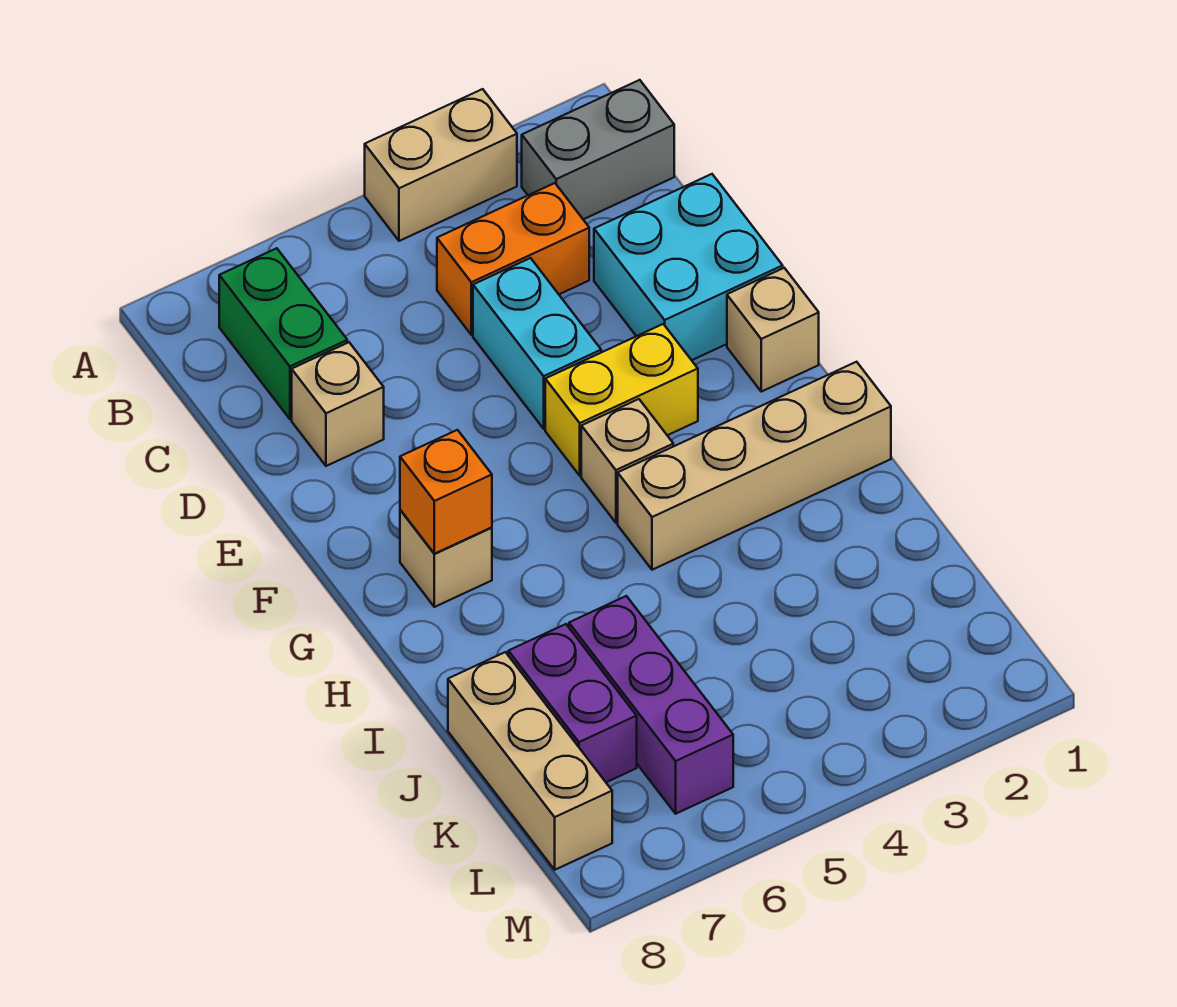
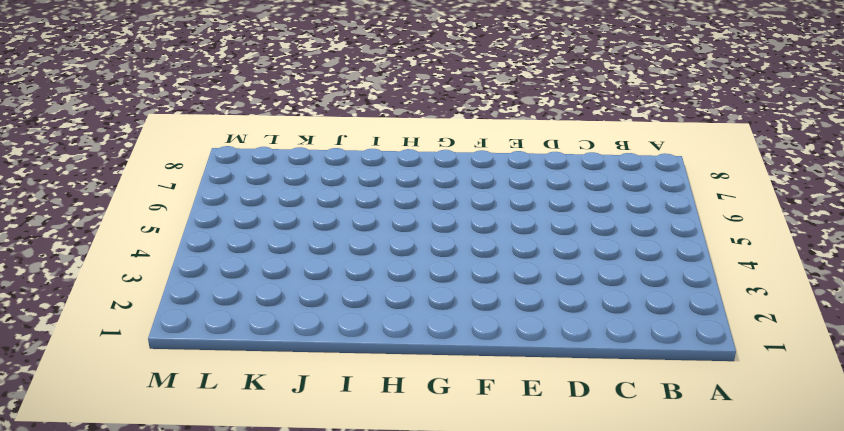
none -> tan 1x2 brick [365,89,517,241]
none -> grey 1x2 brick [522,80,674,219]
none -> green 1x2 brick [219,248,347,419]

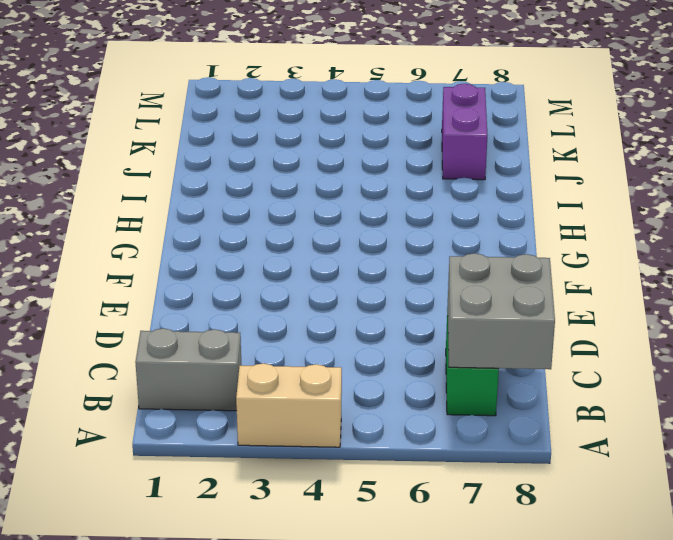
grey 2x2 brick [448,253,555,369] -> none
none -> orange 1x2 brick [437,183,589,335]
none -> cyan 2x2 brick [594,174,783,360]
none -> cyan 1x2 brick [473,258,601,429]

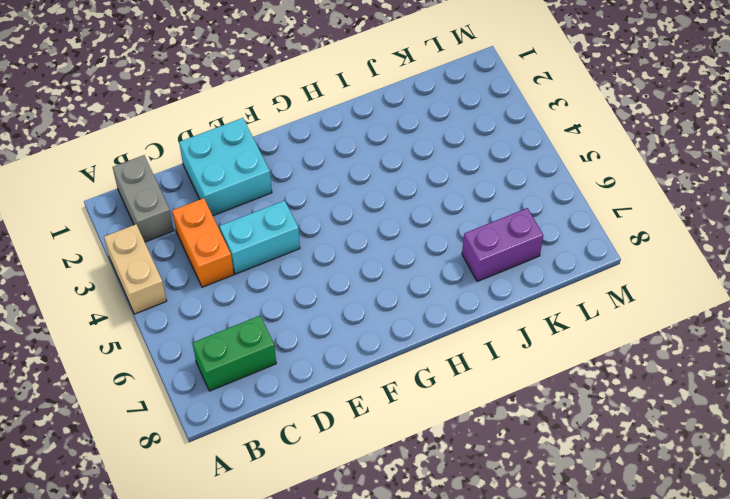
none -> tan 1x1 brick [292,342,384,466]
none -> tan 1x1 brick [727,268,819,392]
none -> yellow 1x2 brick [545,324,698,476]

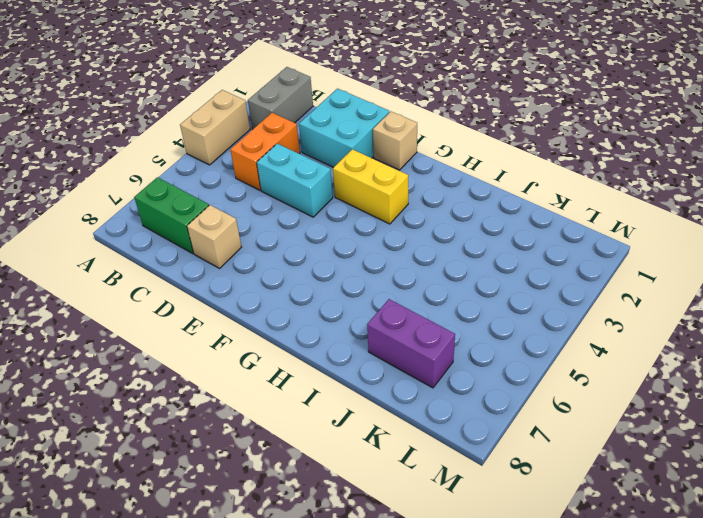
yellow 1x2 brick [333,149,408,224] -> yellow 1x2 brick turned to [545,324,698,476]
none -> tan 1x1 brick [581,399,673,523]
none -> tan 1x1 brick [400,510,492,607]
none -> tan 1x4 brick [618,362,891,570]

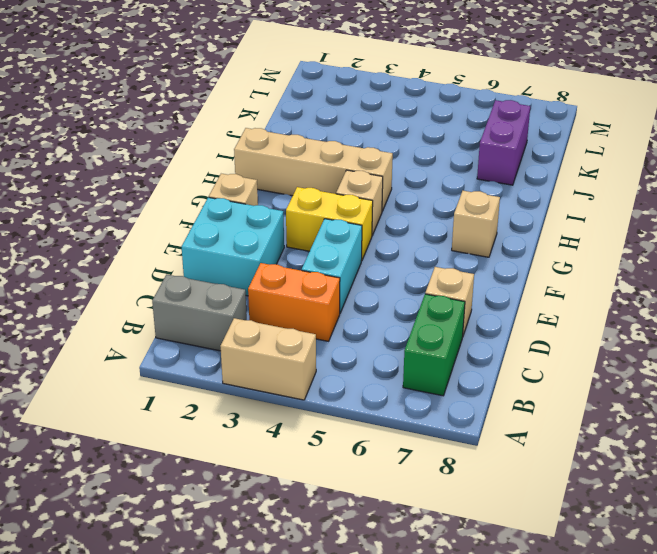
none -> purple 1x3 brick [569,596,733,814]
none -> tan 1x3 brick [448,652,612,870]
none -> orange 1x1 brick [400,430,492,554]

